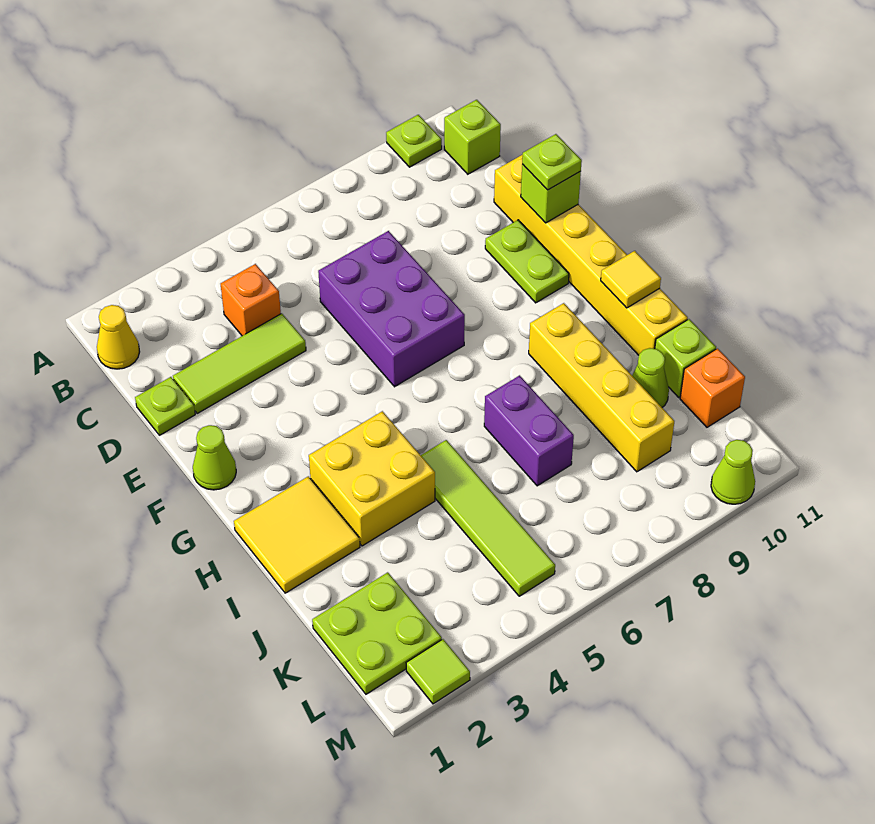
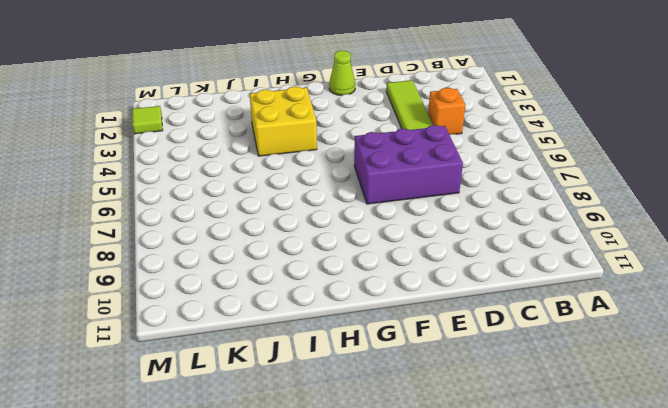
none -> lime 1x1 plate [386,115,442,167]
none -> yellow 1x1 cone [97,305,140,369]
none -> lime 1x1 brick [444,100,501,174]

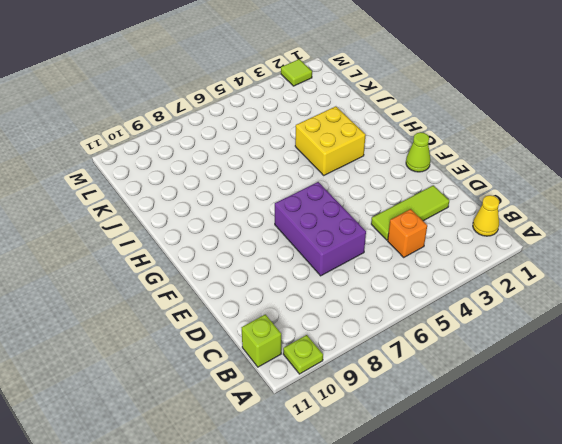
none -> lime 1x1 plate [135,377,195,435]
none -> yellow 1x6 brick [494,155,688,355]
none -> lime 1x2 plate [485,220,569,303]

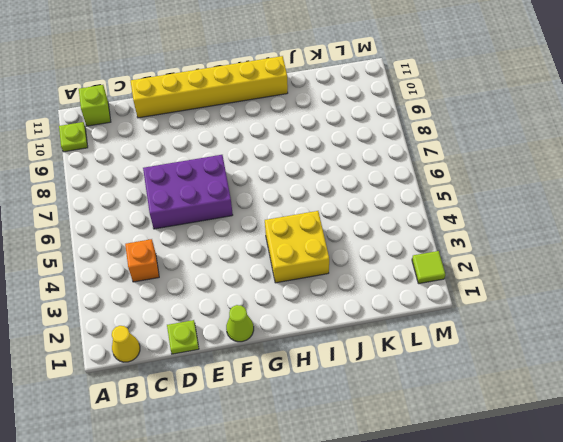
none -> lime 1x3 tile [173,314,306,414]
none -> lime 1x2 plate [485,220,569,303]
none -> yellow 2x2 tile [234,476,360,593]

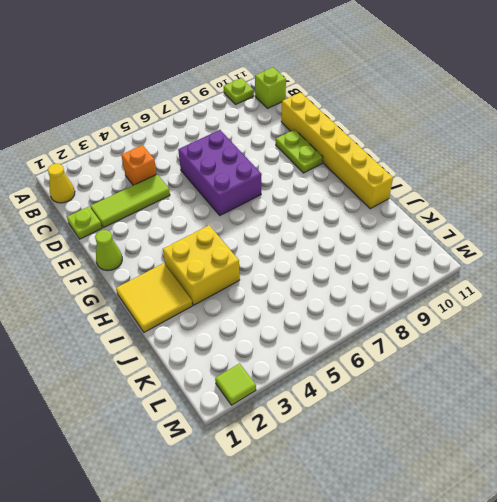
none -> yellow 1x4 brick [529,303,674,472]
none -> lime 1x4 tile [421,440,555,596]
none -> purple 1x2 brick [484,375,574,486]

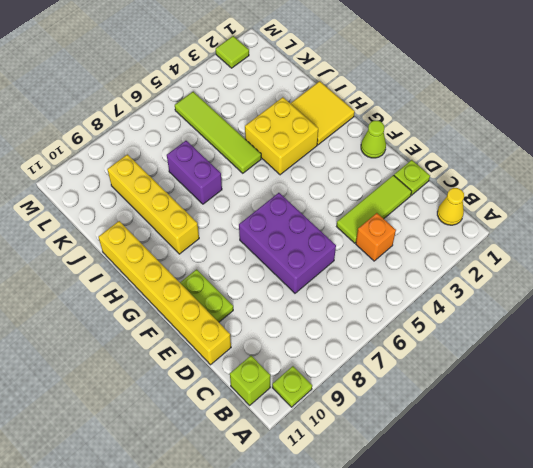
none -> lime 1x1 cone [632,348,669,407]
none -> lime 1x1 brick [655,319,716,397]
none -> lime 2x2 plate [312,572,442,694]

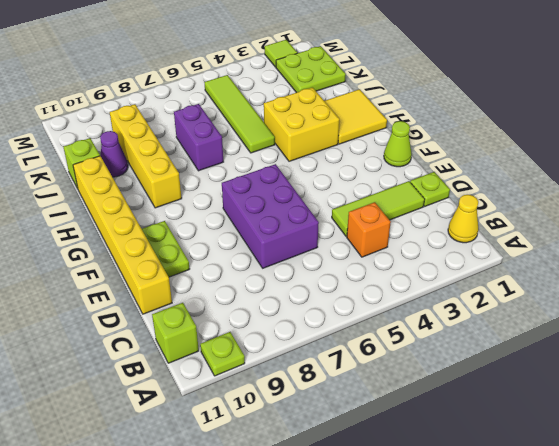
purple 1x1 cone [100,131,128,177] -> lime 1x1 cone [632,348,669,407]
none -> orange 1x1 brick [680,349,745,427]
none -> lime 1x1 cone [711,440,755,504]
none -> lime 1x1 brick [521,164,581,223]

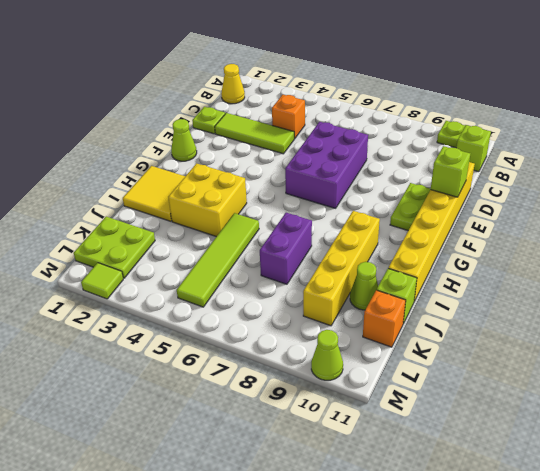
none -> yellow 1x1 tile [601,251,661,308]
none -> lime 1x1 plate [522,134,582,190]

